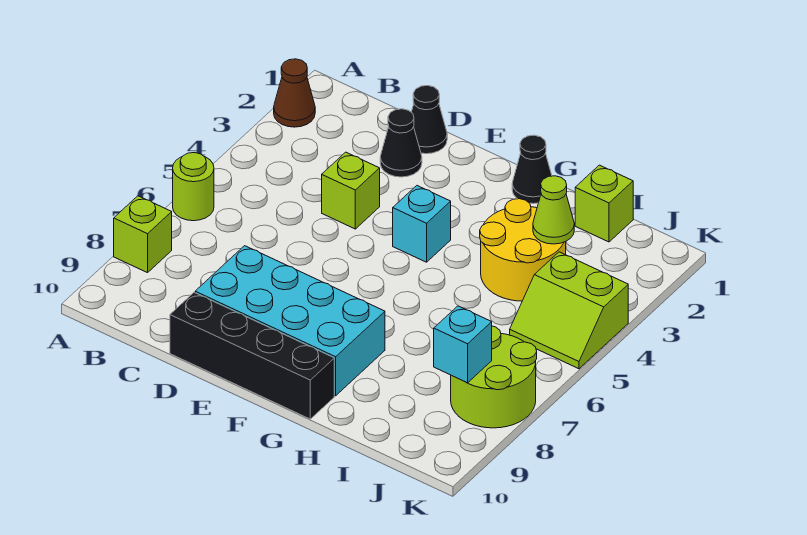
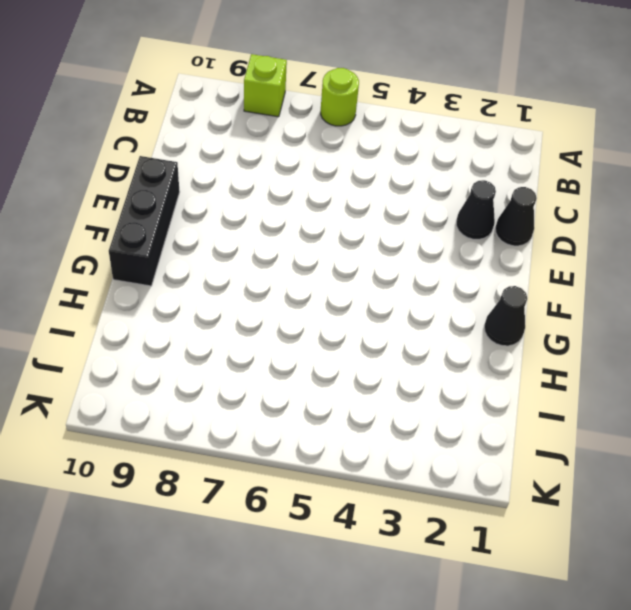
black 1x3 brick [109,156,180,286] -> black 1x4 brick [170,293,334,419]
none -> brown 1x1 cone [274,59,315,127]
none -> lime 1x1 brick [322,152,380,229]
none -> cyan 2x4 brick [195,246,385,396]

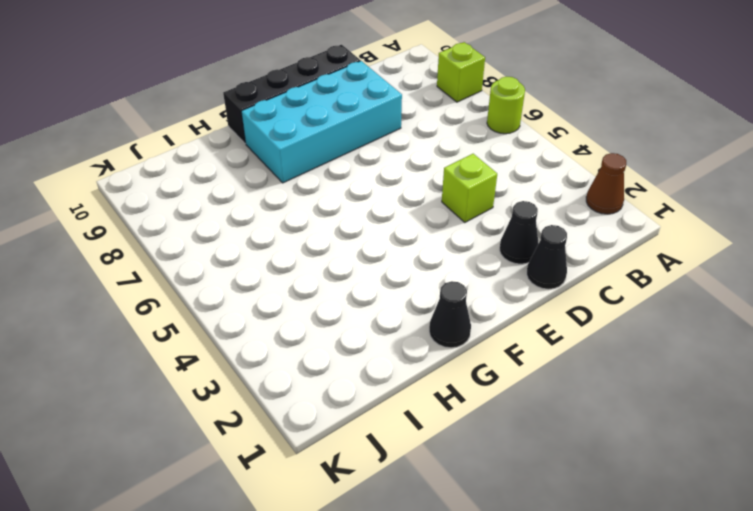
none -> cyan 1x1 brick [393,186,451,262]
none -> yellow 2x2 round brick [480,199,566,301]
none -> lime 1x1 brick [575,165,633,242]

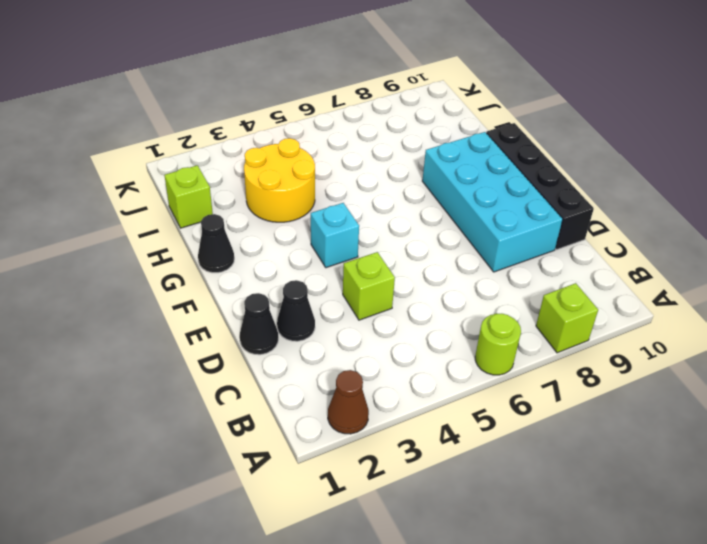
none -> lime 2x2 slope [510,252,628,369]
none -> lime 2x2 round brick [451,326,537,428]
none -> lime 1x1 cone [533,176,574,244]

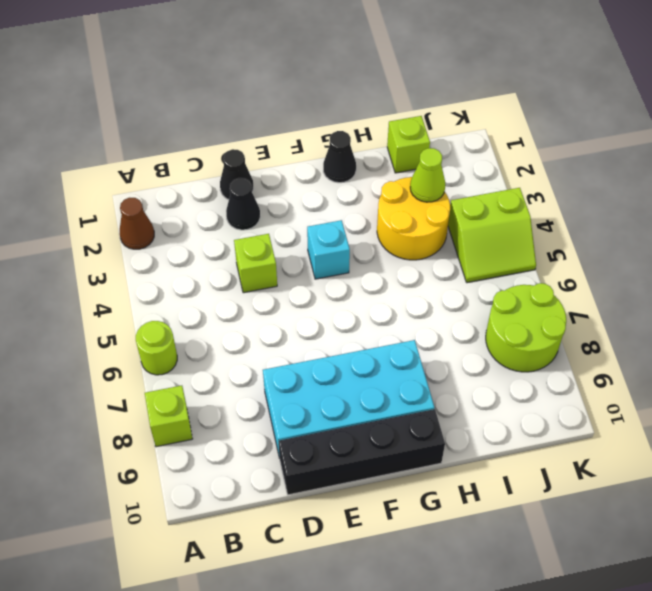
none -> cyan 1x1 brick [434,306,492,383]

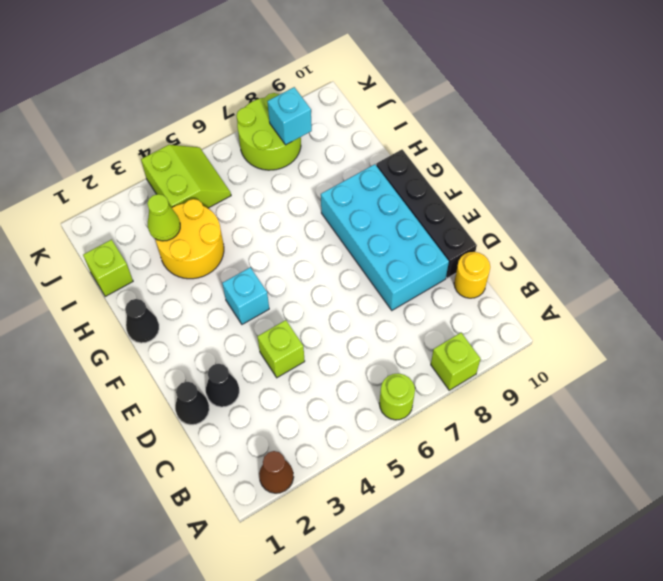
yellow 1x1 round brick [454,252,490,298] -> none

